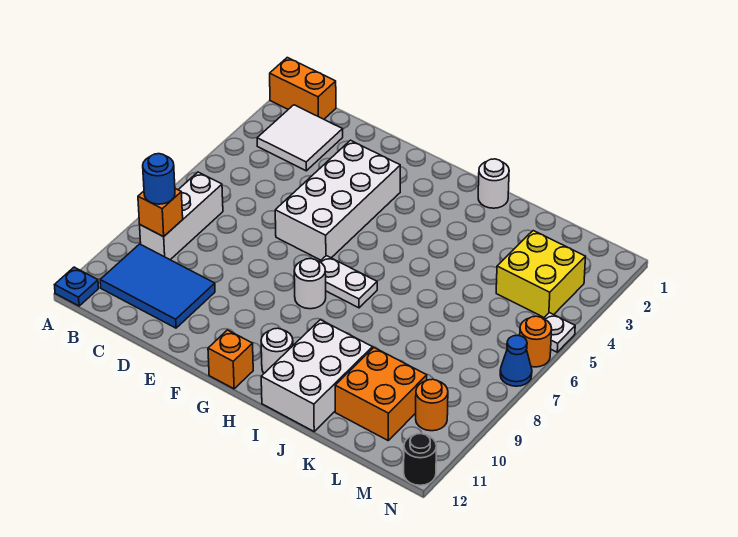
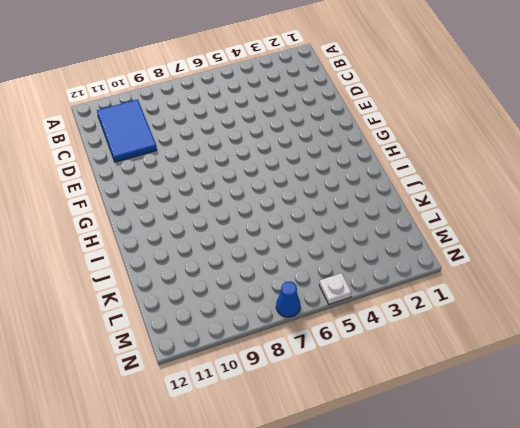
none -> orange 1x2 brick [270,58,336,119]
none -> blue 1x1 plate [55,267,99,306]
none -> white 2x2 tile [257,105,343,171]

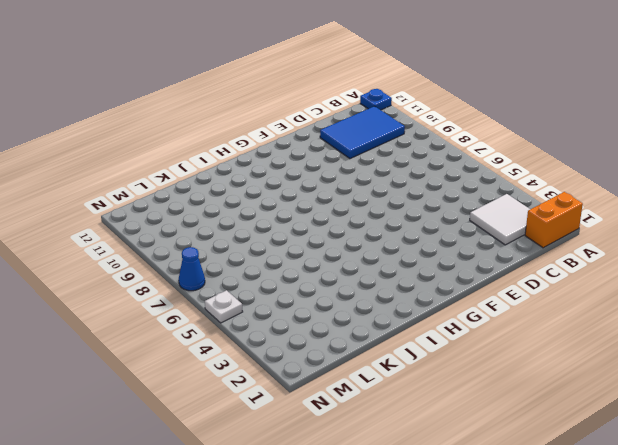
none -> white 1x3 brick [140,172,223,260]
none -> white 2x4 brick [275,140,400,260]
none -> white 1x2 plate [320,256,377,308]

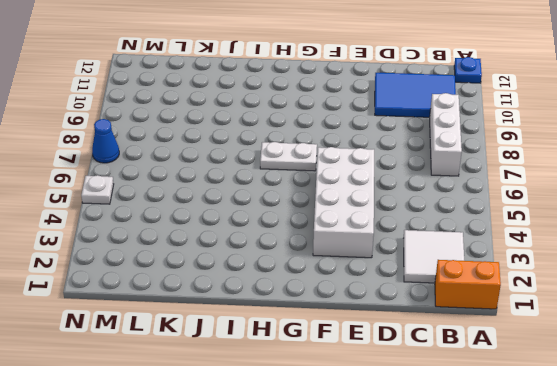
none -> white 1x1 round brick [294,259,326,309]
none -> orange 1x1 brick [208,330,253,389]
none -> white 1x1 round brick [261,328,293,373]

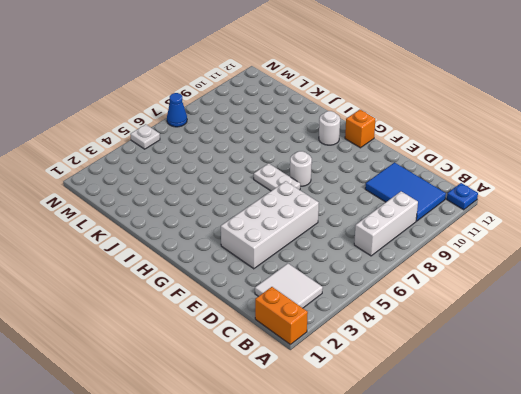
none -> white 1x1 round brick [478,159,509,208]
none -> white 2x3 brick [261,320,373,431]
none -> orange 2x2 brick [335,348,427,440]

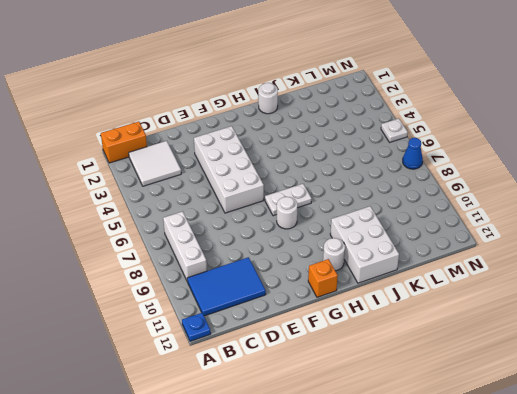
none -> orange 2x2 brick [335,348,427,440]
none -> yellow 2x2 brick [496,231,586,318]
none -> orange 1x1 round brick [416,379,448,431]

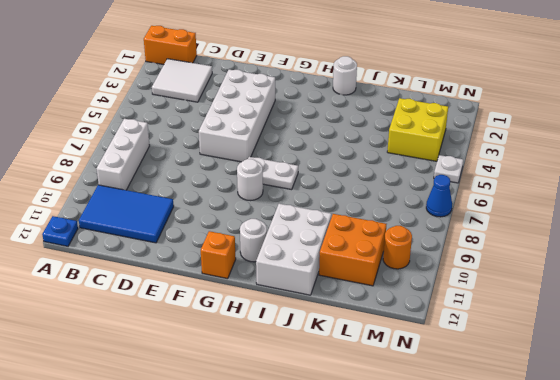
none -> orange 1x1 round brick [520,316,552,367]
none -> black 1x1 round brick [404,434,436,485]
none -> orange 1x1 brick [138,189,183,237]

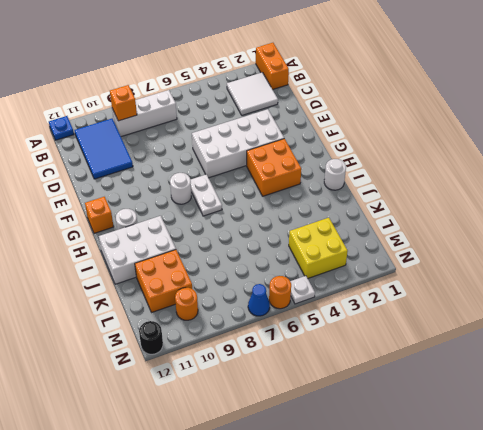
orange 2x2 brick [247,139,301,196] -> none
none -> blue 1x1 round brick [143,154,175,204]

